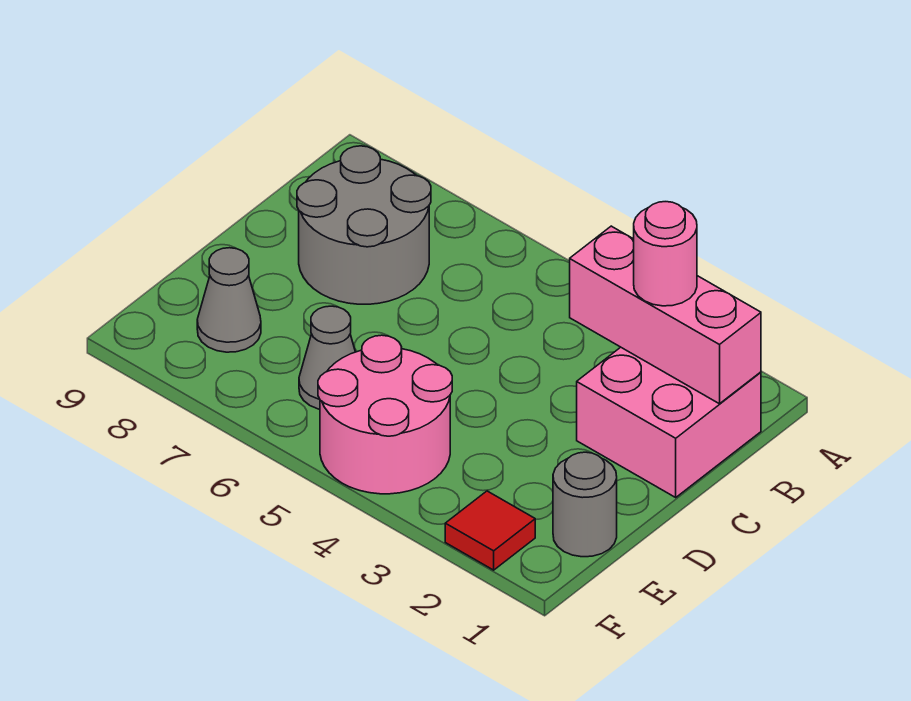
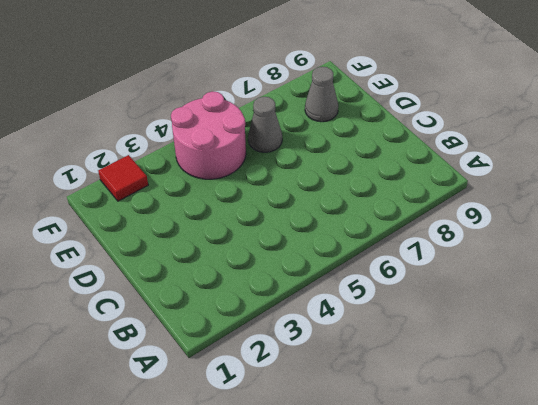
none -> pink 2x2 brick [577,347,761,497]
none -> grey 2x2 round brick [297,146,431,304]

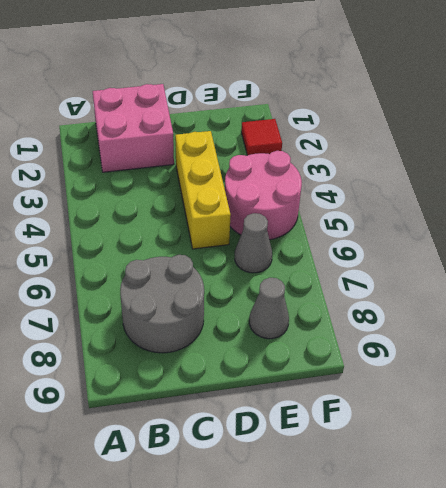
yellow 1x3 brick [175,131,231,249] -> none
none -> grey 1x1 round brick [553,452,617,557]
none -> pink 1x3 brick [570,226,761,404]

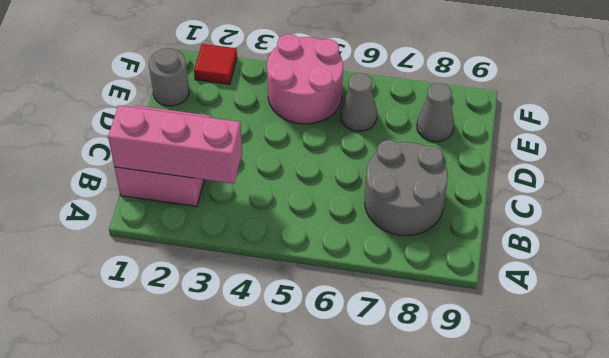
none -> pink 1x1 round brick [634,202,697,306]

